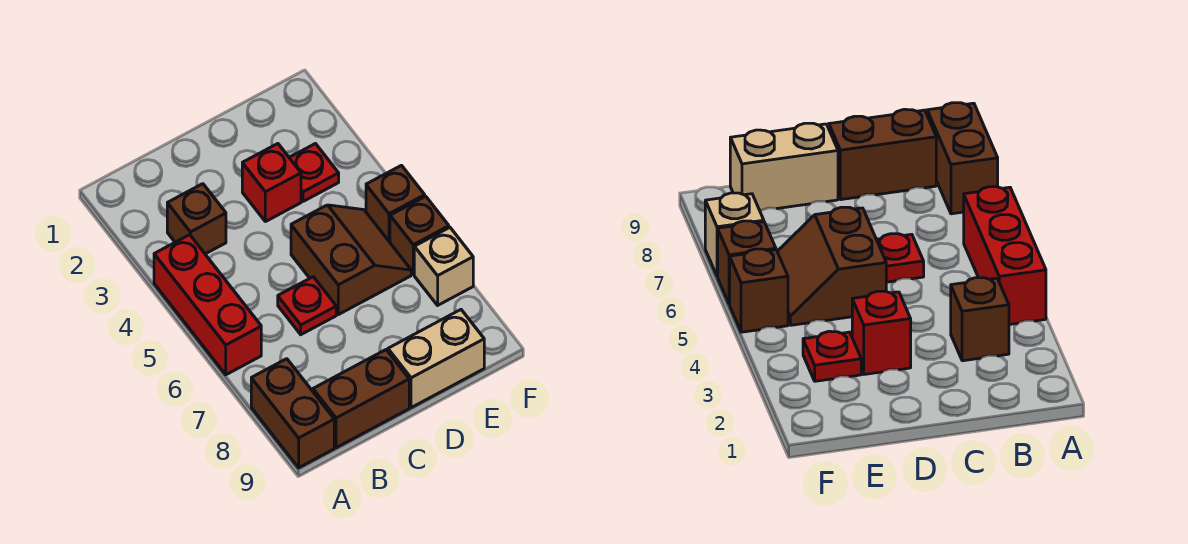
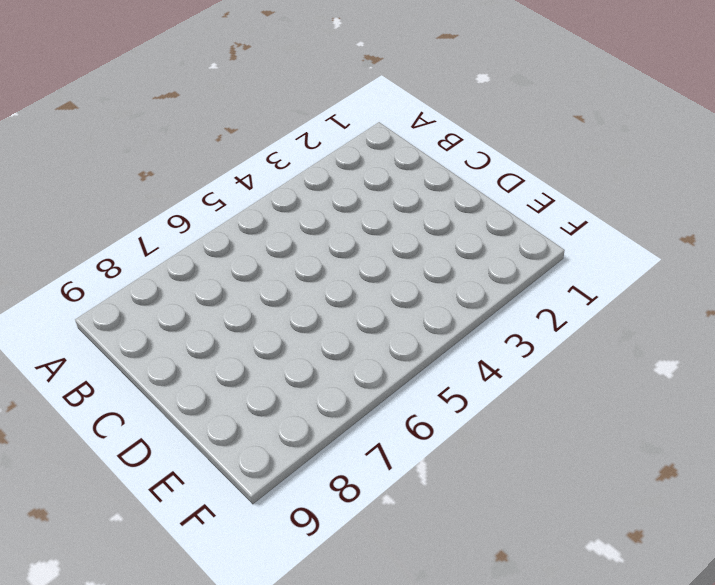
none -> red 1x3 brick [154,235,261,375]
none -> brown 1x2 brick [251,359,334,468]
none -> brown 1x1 brick [167,184,226,254]

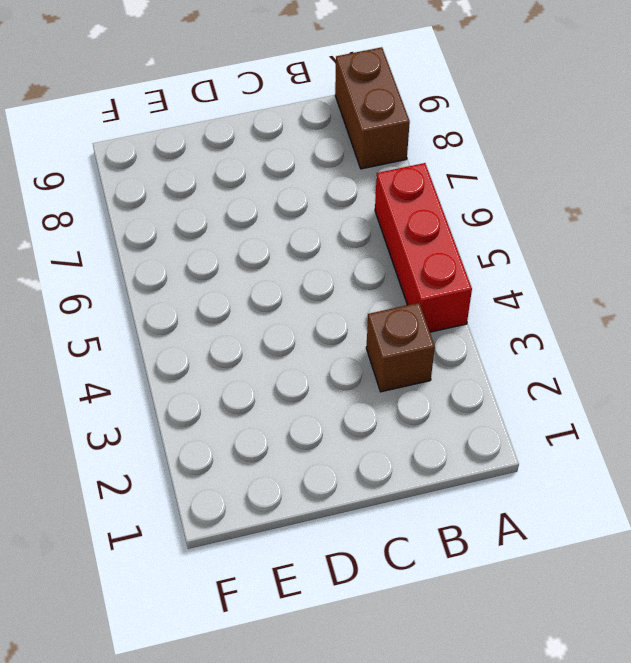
none -> brown 1x2 brick [313,350,409,448]
none -> red 1x1 plate [278,277,336,334]
none -> red 1x1 brick [242,144,301,222]

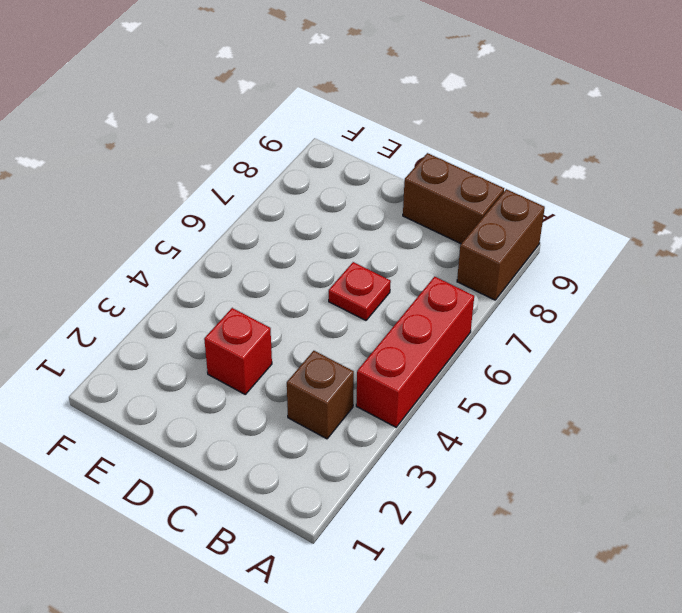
none -> brown 2x2 slope [291,205,411,315]
none -> tan 1x2 brick [388,310,484,408]
none -> red 1x1 plate [289,144,339,201]

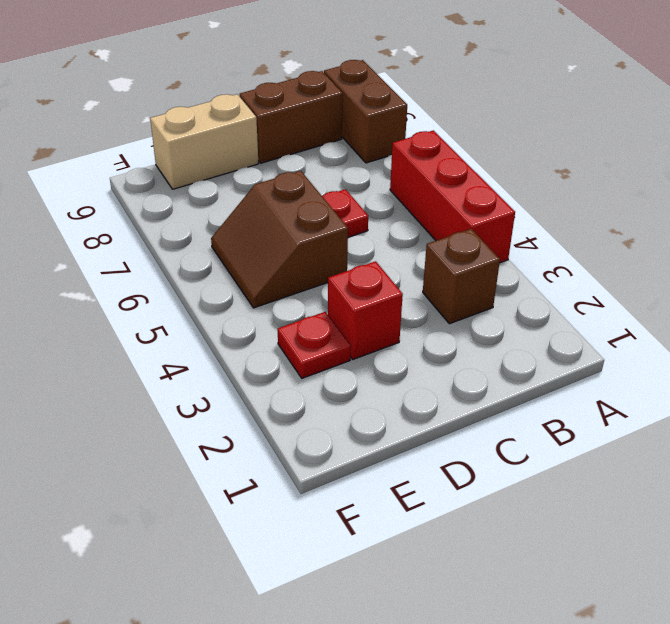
none -> brown 1x1 brick [366,165,425,242]
none -> brown 1x1 brick [390,196,449,274]
none -> tan 1x1 brick [414,228,473,305]

